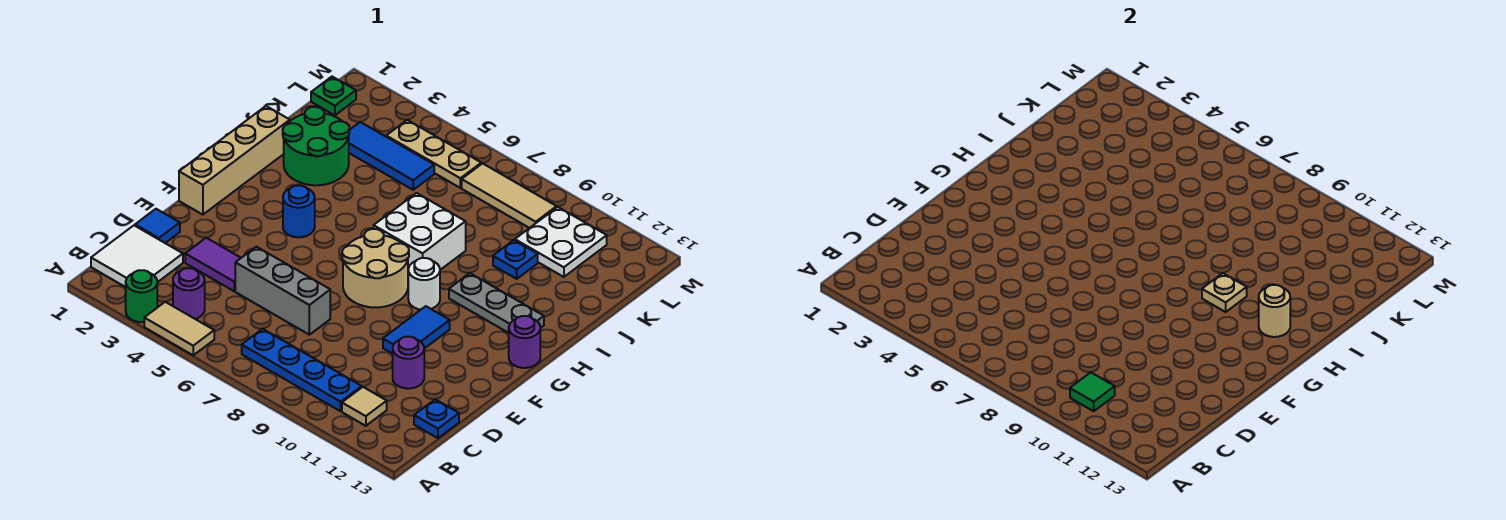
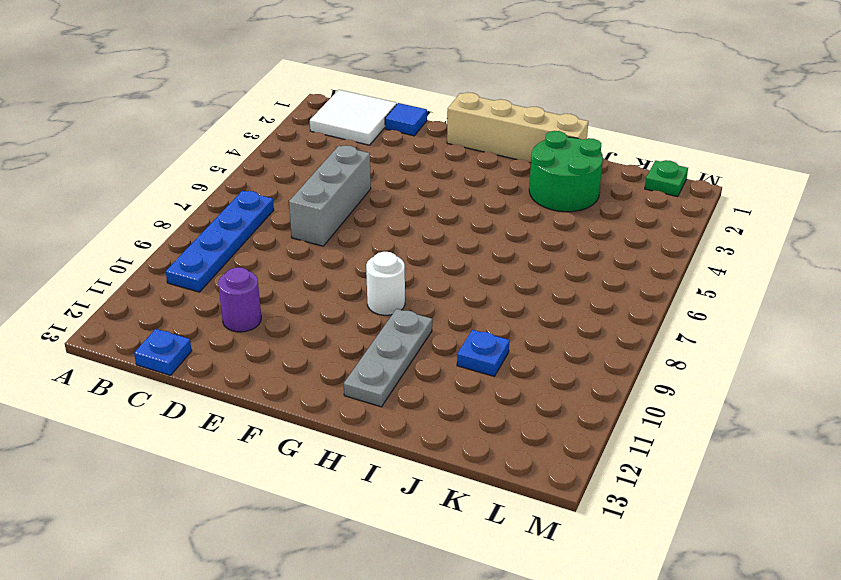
none -> green 1x1 round brick [126,270,157,322]
none -> tan 1x2 tile [144,302,214,355]
none -> purple 1x1 round brick [173,268,205,319]

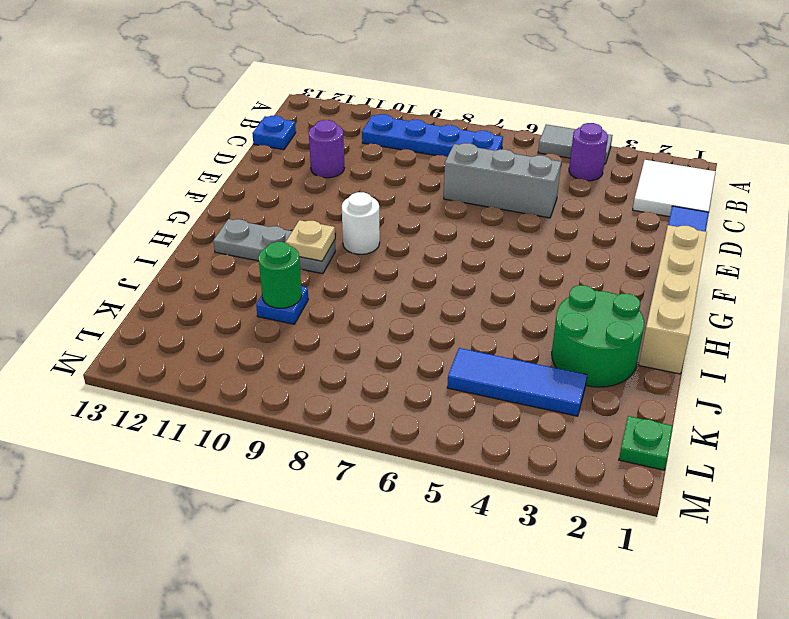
grey 1x2 tile [538,125,613,164] -> tan 1x2 tile [144,302,214,355]
green 1x1 round brick [258,242,302,308] -> green 1x1 round brick moved to [126,270,157,322]
none -> tan 1x1 tile [342,387,387,426]
none -> purple 1x2 tile [185,238,241,291]
none -> blue 1x2 tile [383,306,450,354]

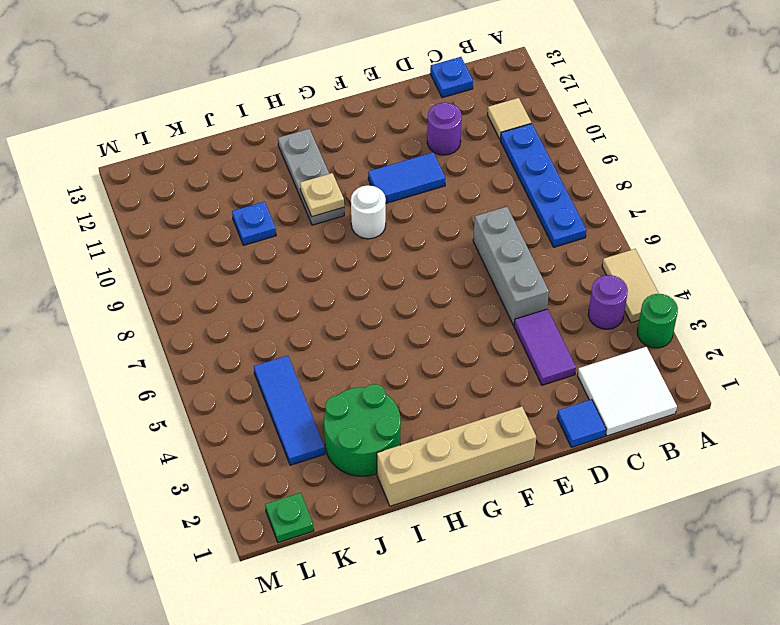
none -> tan 2x2 round brick [342,229,409,307]
none -> blue 1x1 round brick [283,185,315,237]
none -> purple 1x1 round brick [509,316,540,368]

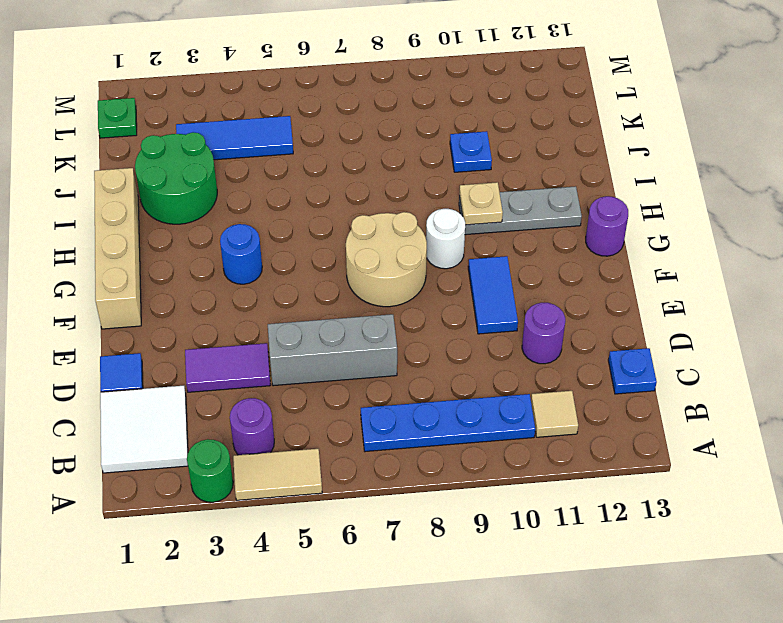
none -> white 2x2 brick [374,193,466,270]
none -> white 2x2 plate [515,207,607,277]
none -> tan 1x3 plate [386,120,481,188]

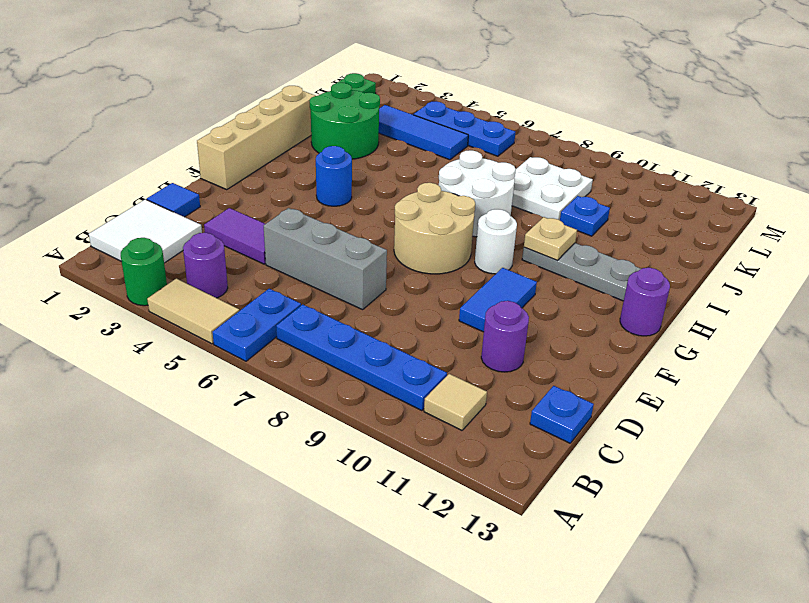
blue 1x2 plate [213,289,301,361] -> none
white 2x2 round brick [439,150,516,237] -> white 2x2 brick [374,193,466,270]
white 2x2 plate [512,157,593,220] -> white 2x2 plate moved to [515,207,607,277]
blue 1x3 plate [413,101,515,156] -> tan 1x3 plate [386,120,481,188]
none -> tan 1x3 tile [462,163,557,228]
none -> green 1x1 tile [1070,372,1115,411]
none -> tan 1x1 round brick [1259,285,1290,337]

